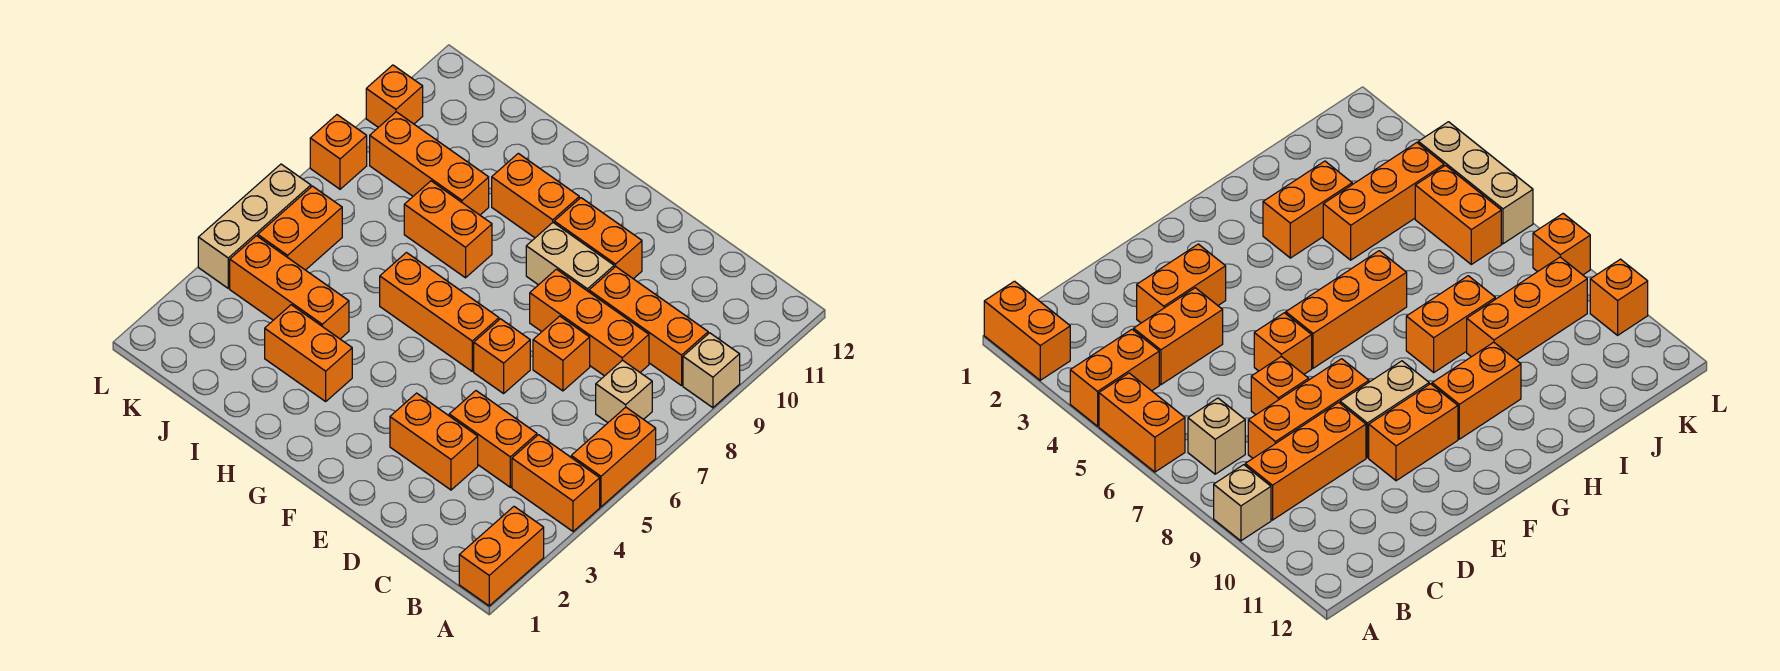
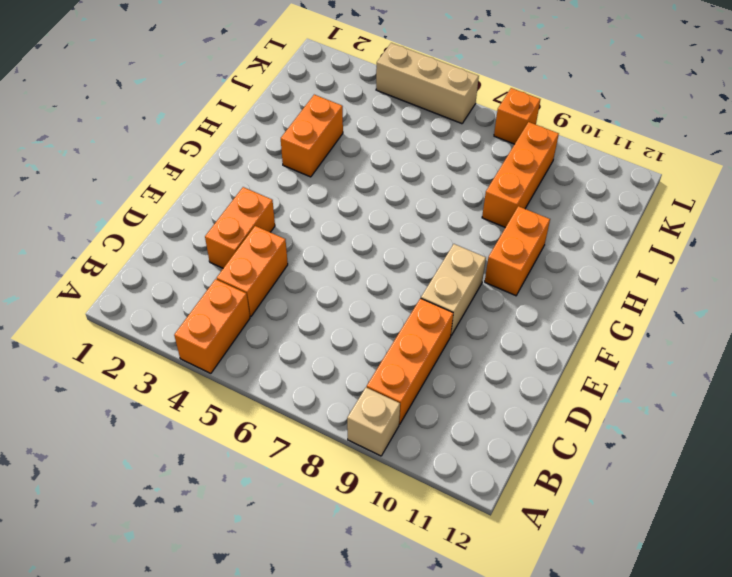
none -> orange 1x2 brick [459,507,544,606]
none -> orange 1x2 brick [571,407,656,507]
none -> tan 1x1 brick [596,360,652,423]

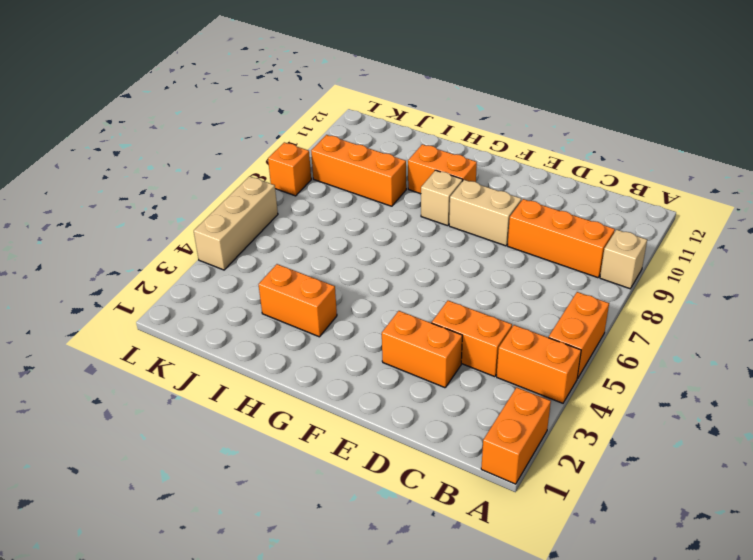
tan 1x1 brick [421,170,463,226] -> tan 1x1 brick moved to [596,360,652,423]
none -> orange 1x3 brick [530,269,649,376]
none -> orange 1x1 brick [533,316,590,391]
none -> orange 1x1 brick [474,319,530,394]

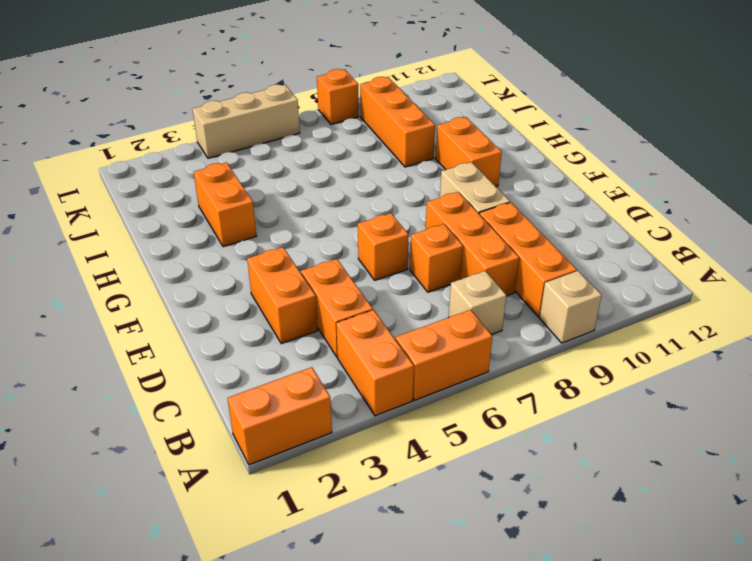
none -> orange 1x2 brick [554,198,642,279]
none -> orange 1x3 brick [380,253,499,371]
none -> orange 1x2 brick [404,181,492,278]

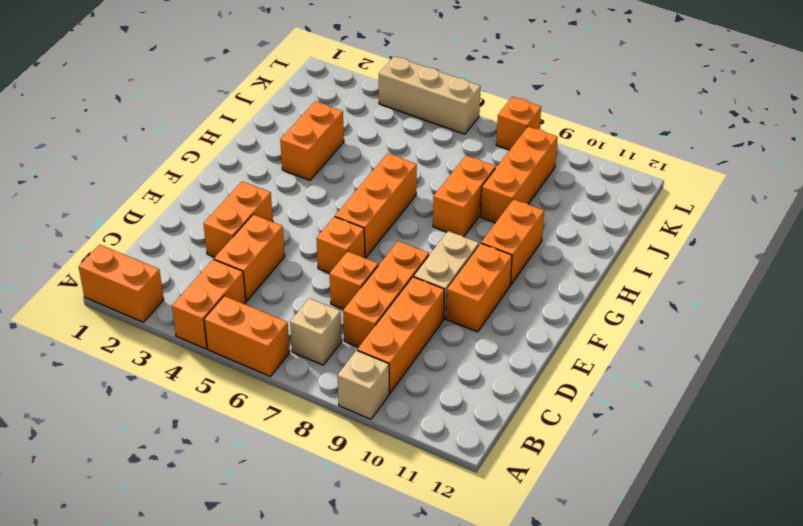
none -> orange 1x3 brick [230,236,349,339]
none -> orange 1x2 brick [258,186,342,270]
none -> orange 1x1 brick [366,65,423,127]

